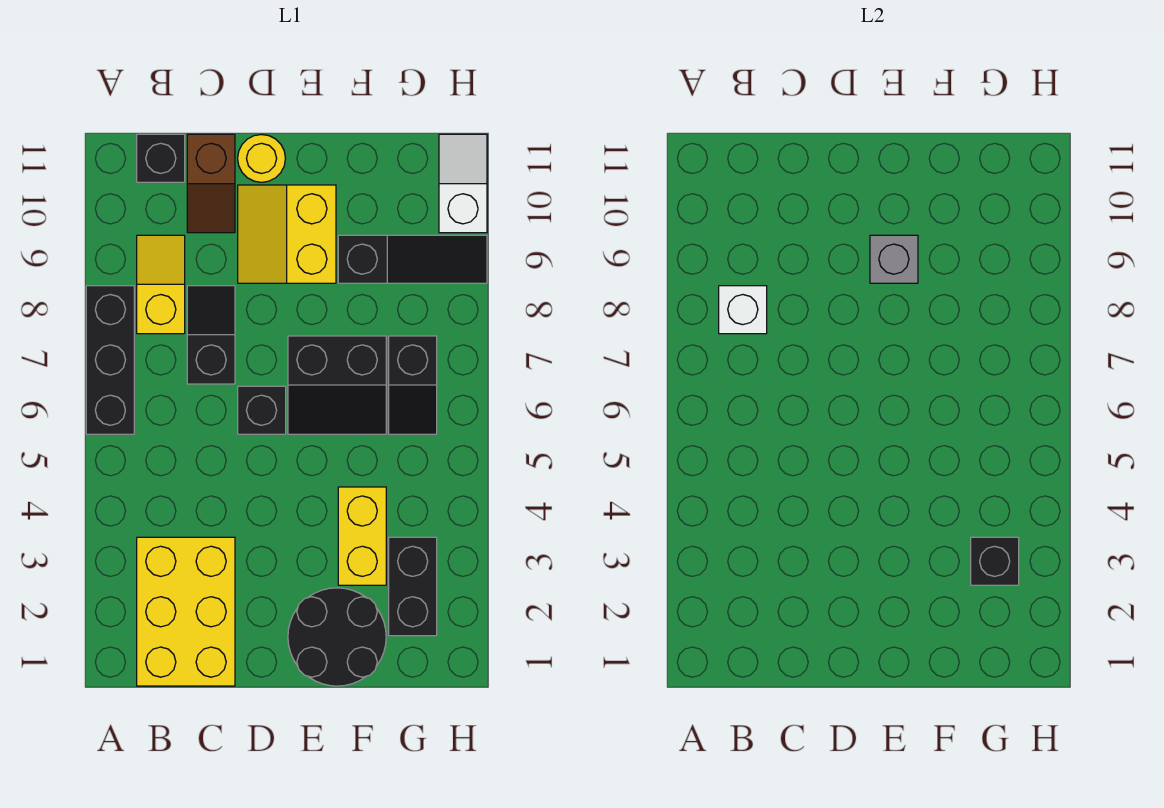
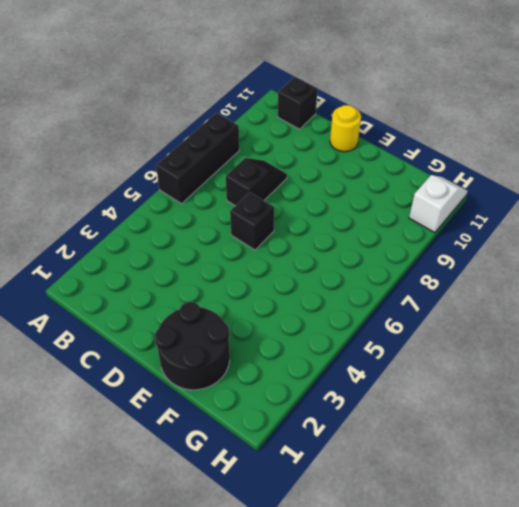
none -> yellow 2x3 brick [137,537,235,686]
none -> yellow 1x2 slope [137,235,185,334]
none -> brown 1x2 slope [187,134,235,233]

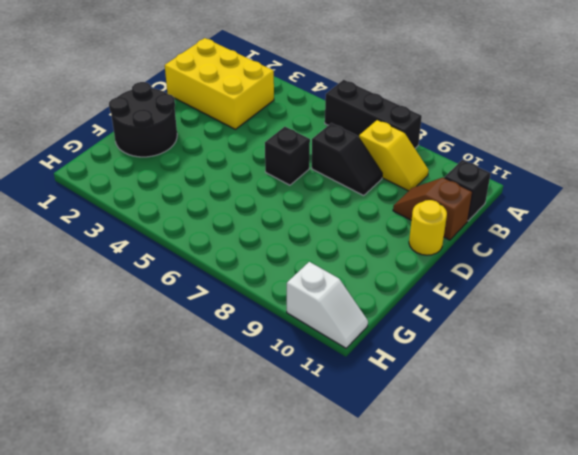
none -> yellow 2x2 slope [238,185,336,283]
none -> black 2x2 slope [288,336,386,434]
none -> yellow 1x2 brick [338,487,386,585]

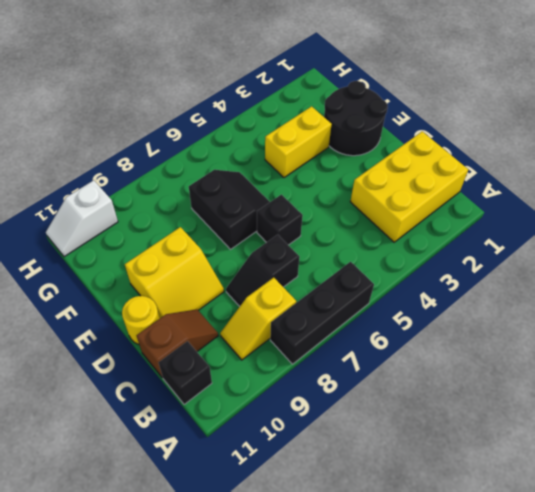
none -> black 1x3 slope [338,235,487,283]
none -> black 1x2 brick [389,537,437,636]
none -> black 1x2 slope [389,336,437,434]

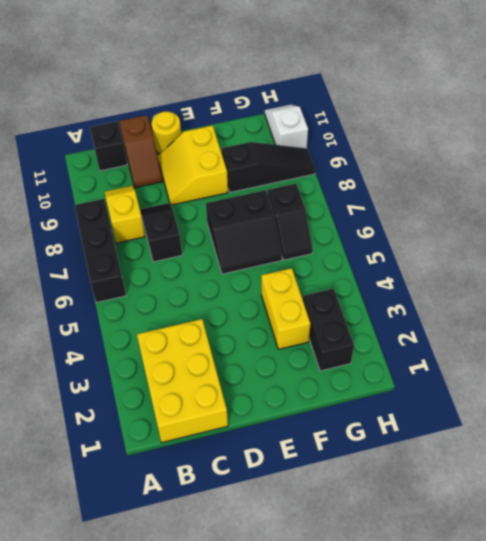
none -> black 1x1 brick [238,386,286,434]
none -> black 2x2 round brick [288,588,386,686]
none -> white 1x1 brick [719,286,767,334]

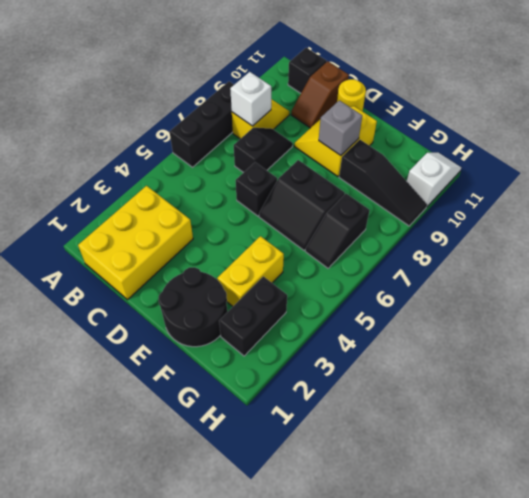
none -> black 1x1 brick [971,537,1019,585]

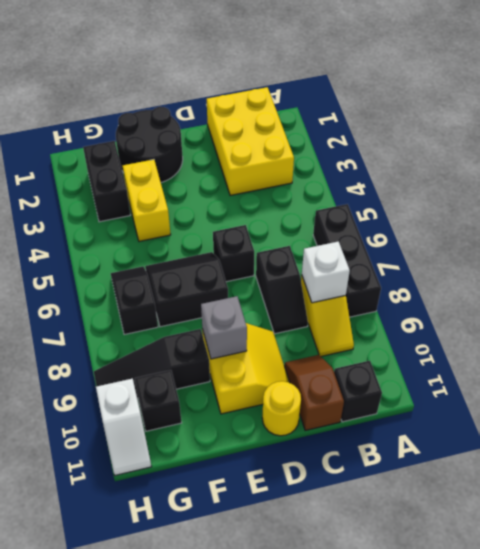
black 1x1 brick [135,370,182,431] -> black 1x1 brick moved to [971,537,1019,585]

